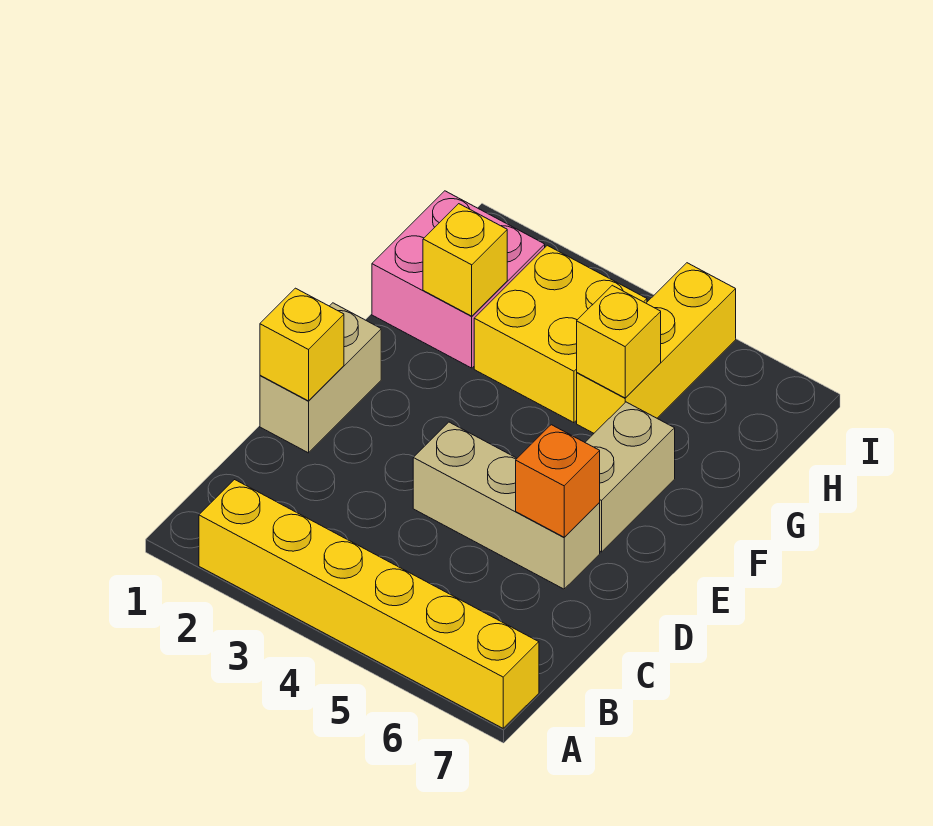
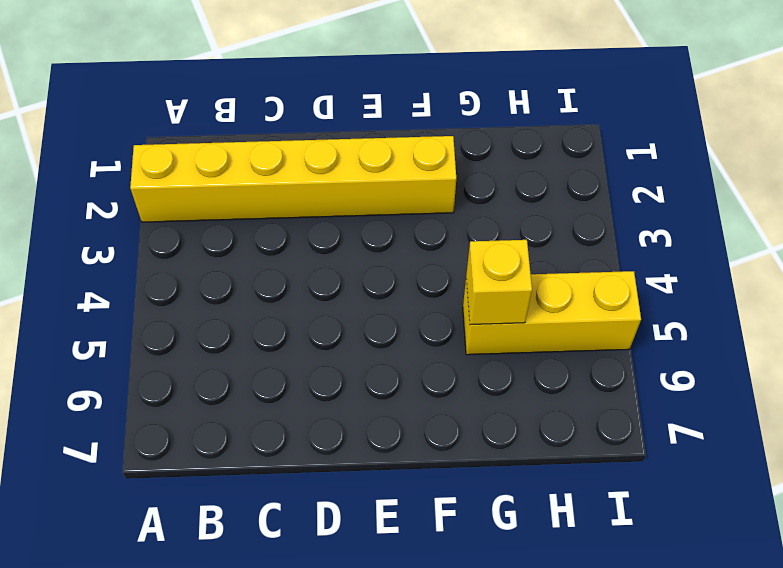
yellow 1x6 brick [130,136,456,222] -> yellow 1x6 brick turned to [199,480,539,728]
none -> tan 1x2 brick [260,303,381,453]
none -> tan 1x3 brick [413,422,600,589]

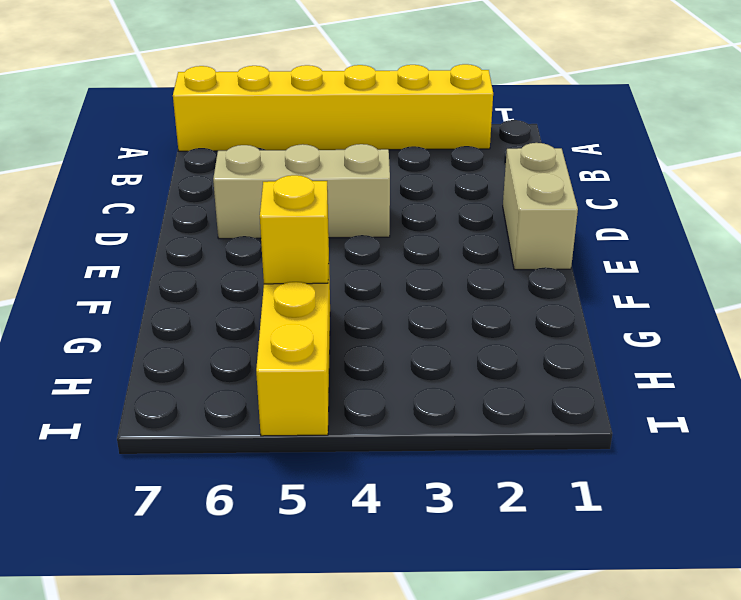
none -> tan 1x2 brick [585,402,675,552]
none -> pink 2x2 brick [372,191,545,368]

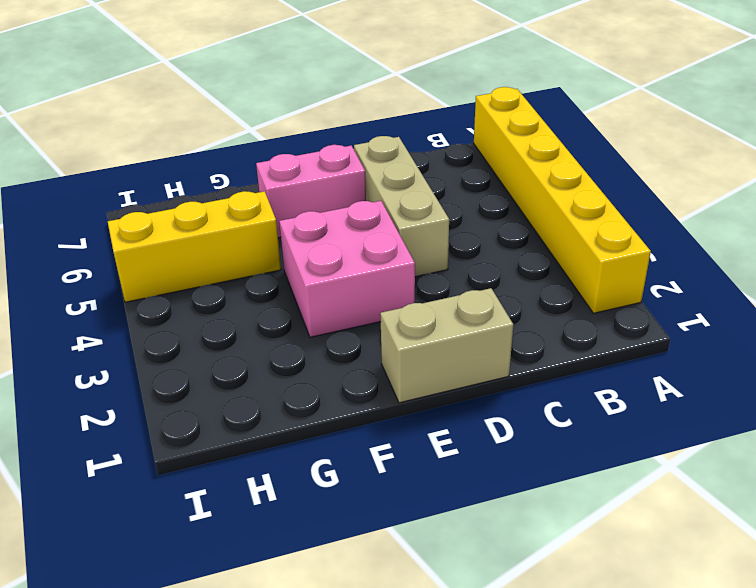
pink 2x2 brick [279,201,415,337] -> pink 2x2 brick moved to [372,191,545,368]
pink 1x2 brick [256,145,366,238] -> tan 1x2 brick [585,402,675,552]
none -> yellow 2x2 brick [474,245,647,423]
none -> yellow 1x1 brick [260,288,344,401]

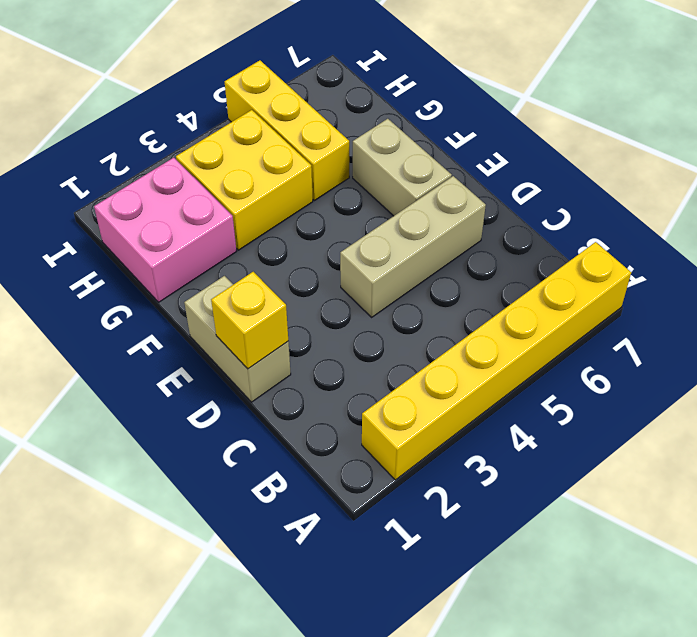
none -> orange 1x1 brick [516,425,600,537]
none -> yellow 1x1 brick [423,204,507,316]

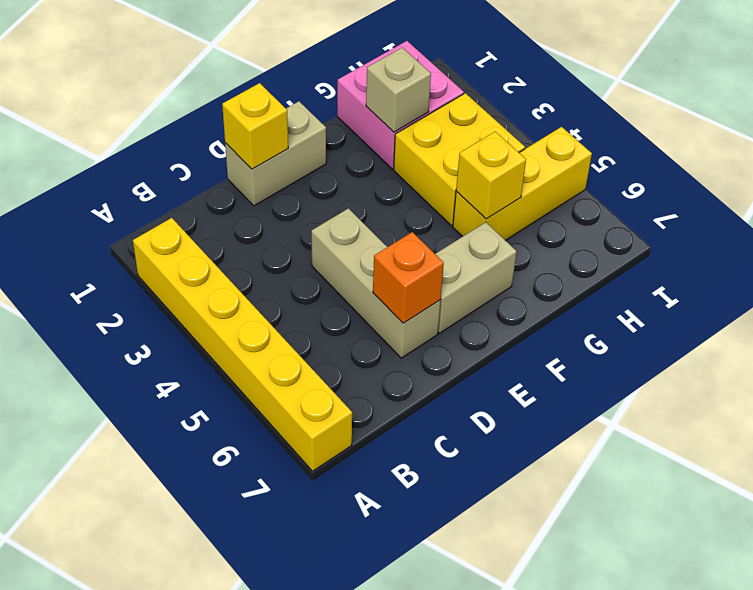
tan 1x1 brick [366,48,431,132] -> yellow 1x1 brick [423,204,507,316]

